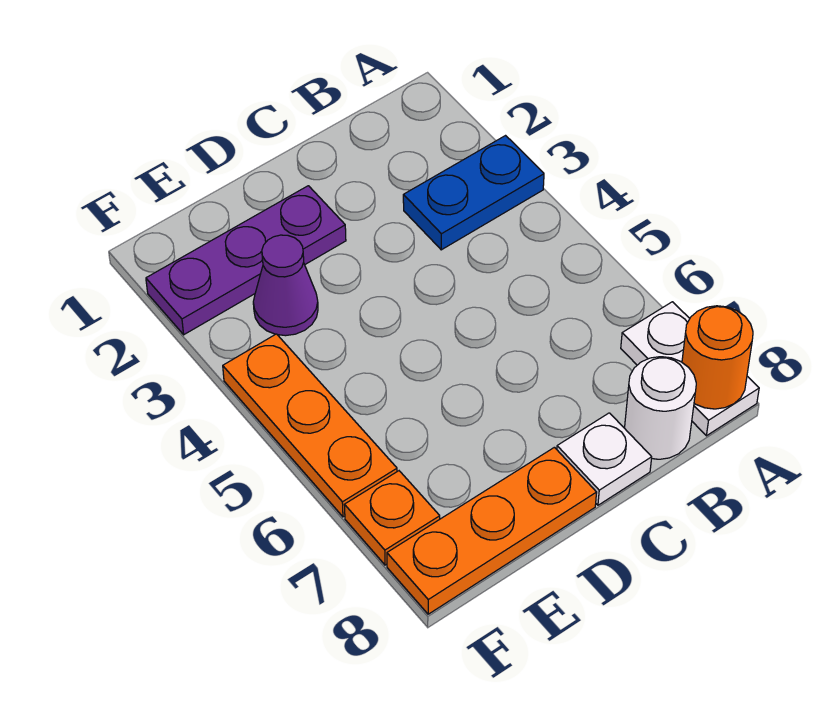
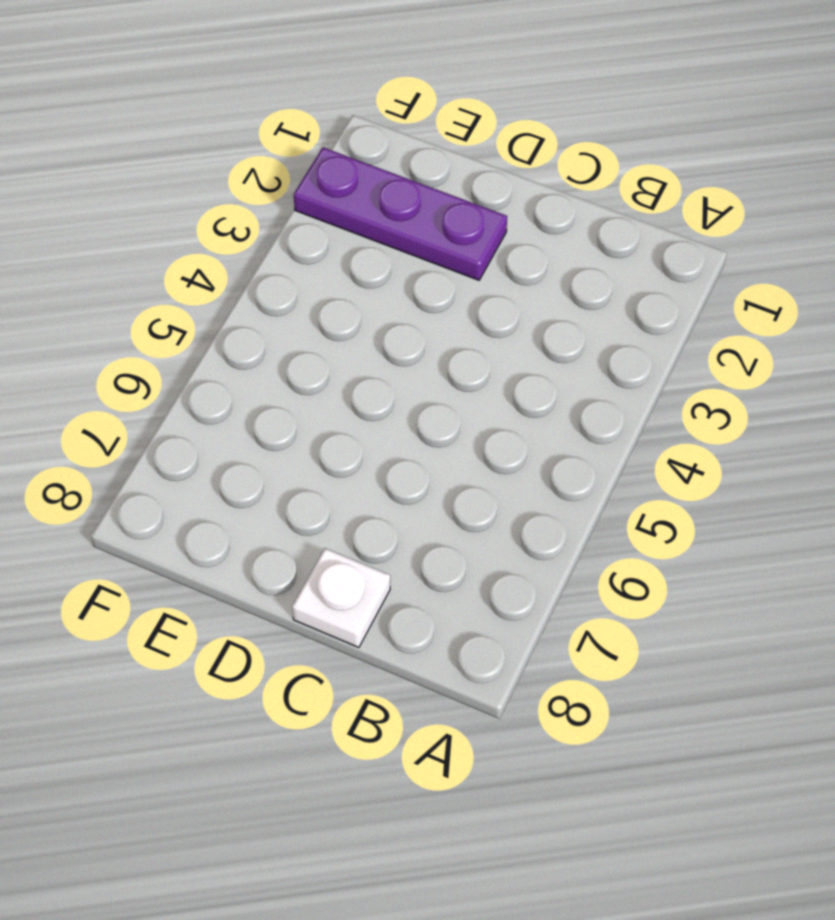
none -> blue 1x2 plate [403,136,544,250]
none -> white 1x2 plate [621,302,759,436]

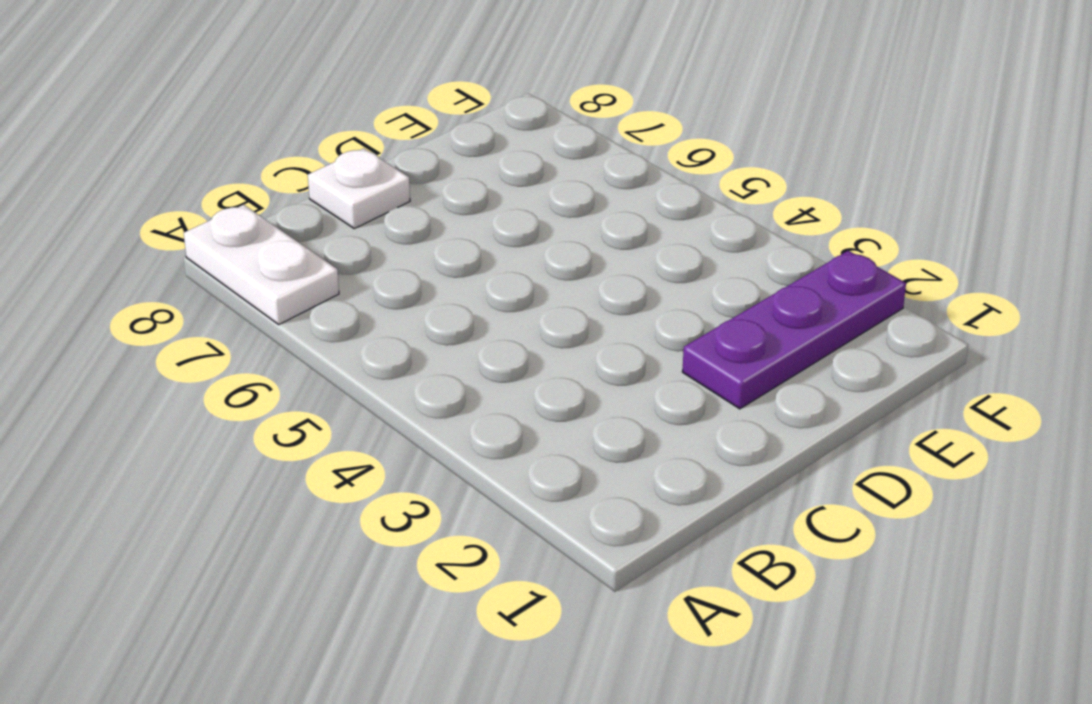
none -> blue 1x2 plate [403,136,544,250]
none -> white 1x1 round brick [625,357,696,459]

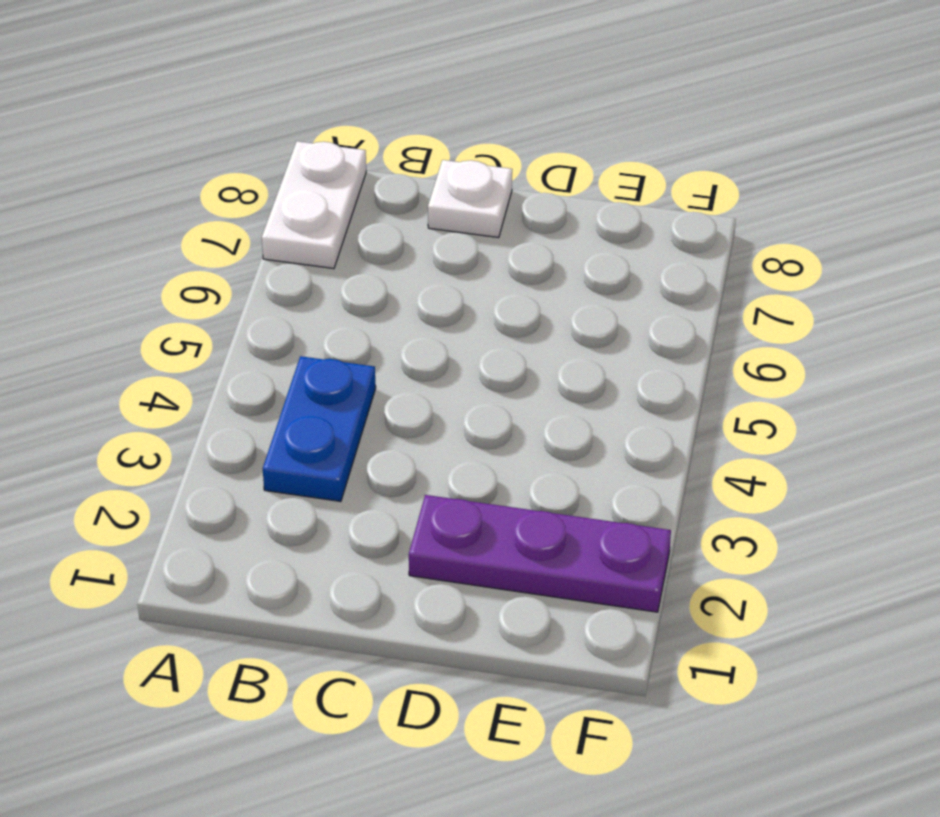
blue 1x2 plate [263,356,376,501] -> blue 1x2 plate turned to [403,136,544,250]
none -> white 1x1 round brick [625,357,696,459]
none -> orange 1x3 plate [387,447,597,614]

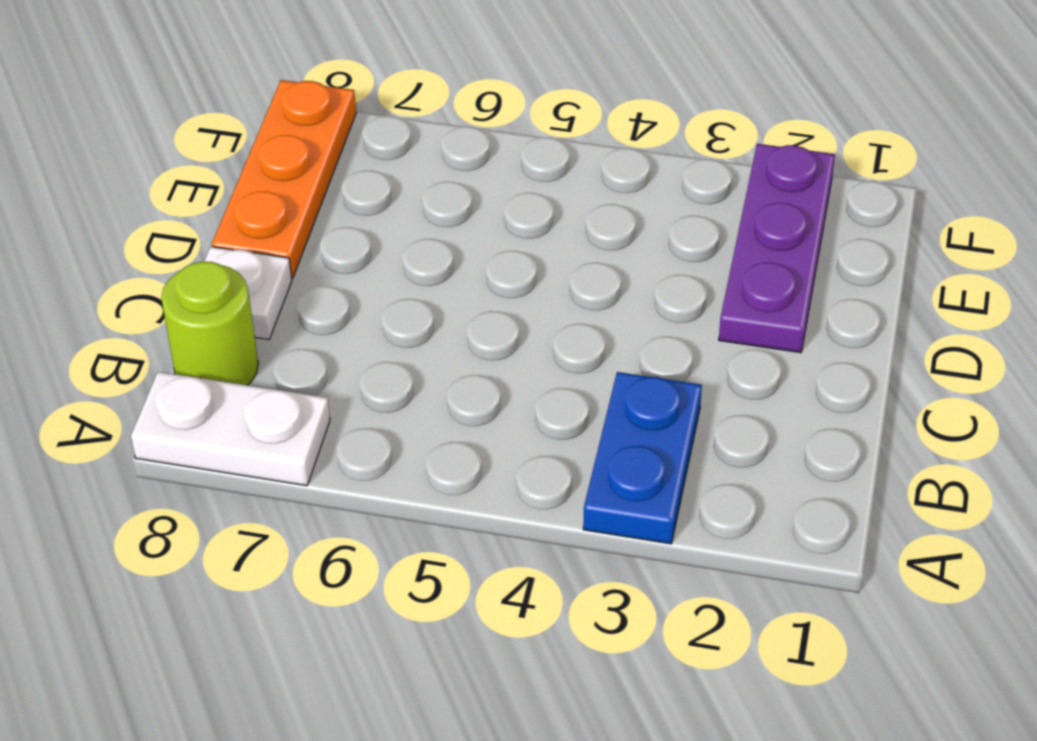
lime 1x1 round brick [161,262,258,385] -> white 1x1 round brick [625,357,696,459]
none -> purple 1x1 cone [253,235,318,336]
none -> orange 1x3 plate [223,334,397,517]

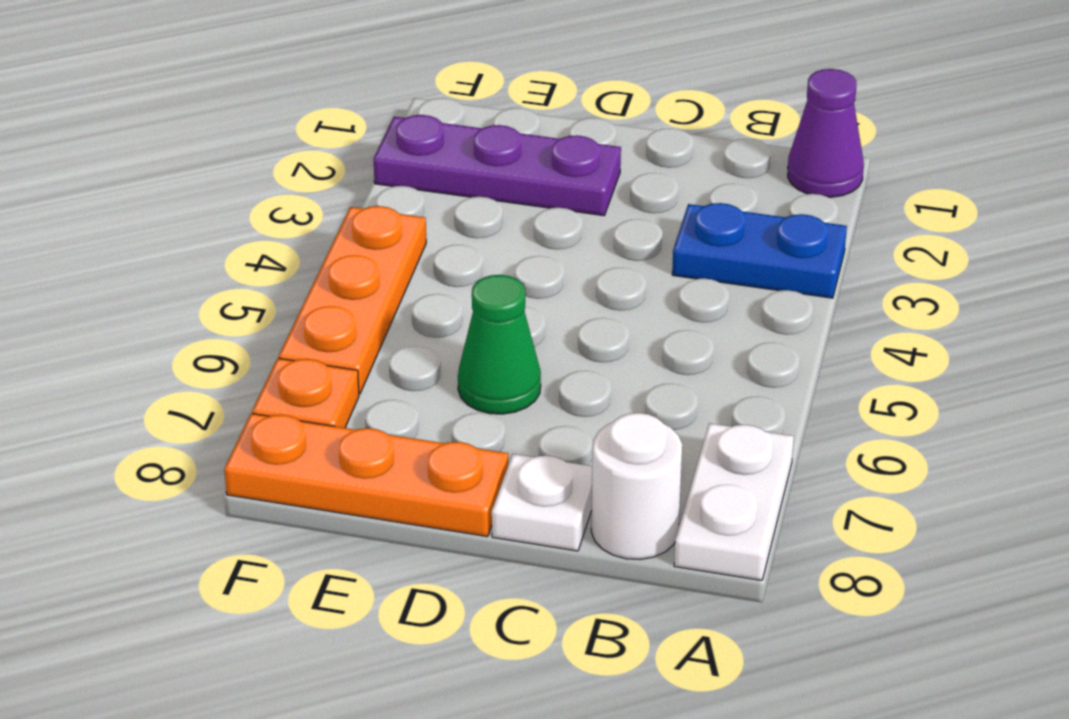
purple 1x1 cone [788,69,864,197] -> purple 1x1 cone moved to [253,235,318,336]
green 1x1 cone [458,275,541,414] -> none
none -> orange 1x1 round brick [682,306,753,409]

